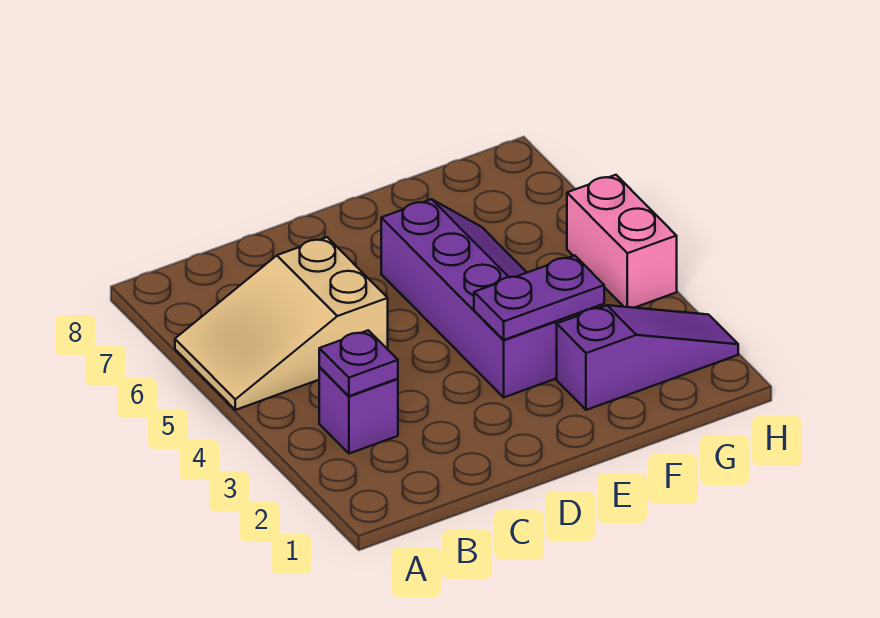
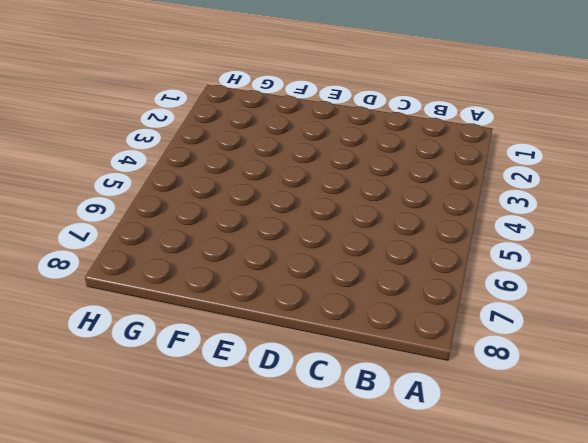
none -> tan 2x3 slope [175,237,388,410]
none -> purple 1x1 brick [319,367,398,454]

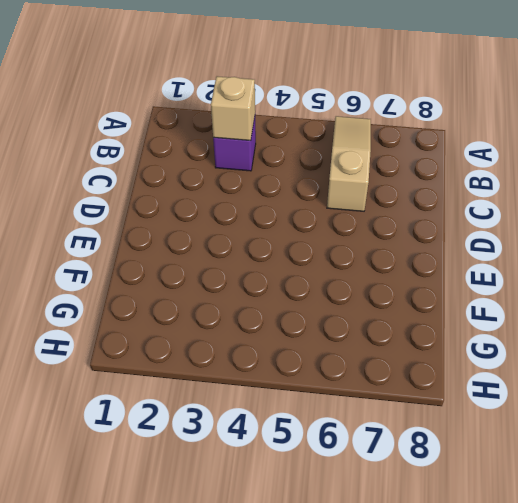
tan 1x3 slope [327,116,371,211] -> tan 2x3 slope [175,237,388,410]
tan 1x1 brick [211,76,255,141] -> purple 1x1 plate [319,330,398,396]
none -> purple 2x4 slope [381,199,571,397]
none -> purple 1x3 slope [557,305,738,410]

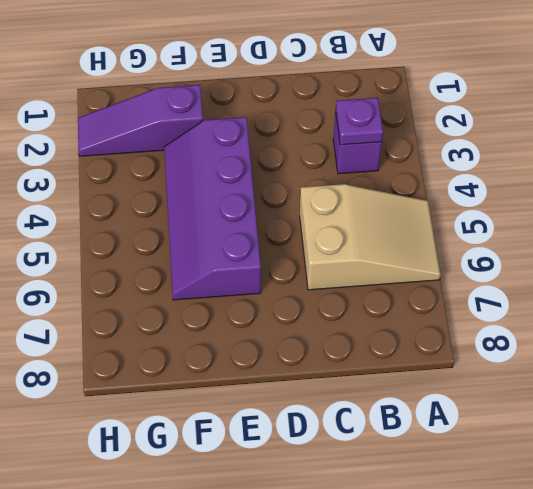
none -> pink 1x2 brick [567,175,677,308]
none -> purple 1x2 plate [474,255,604,340]

